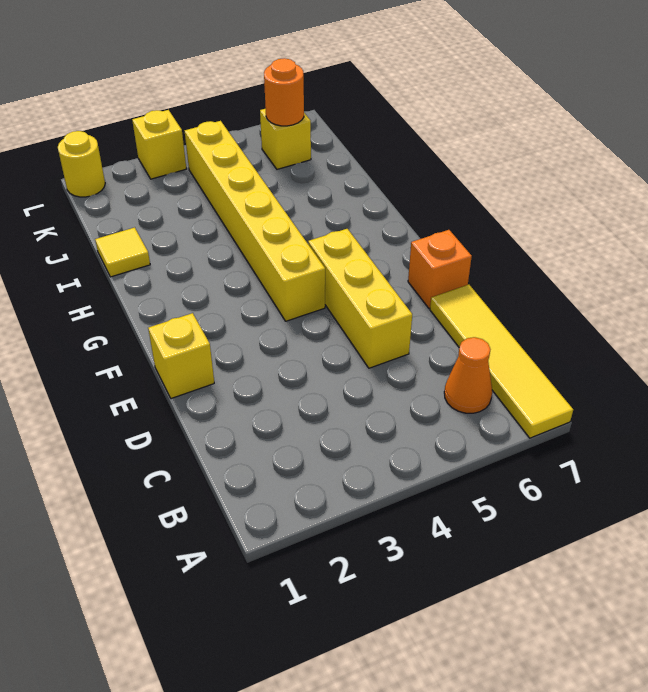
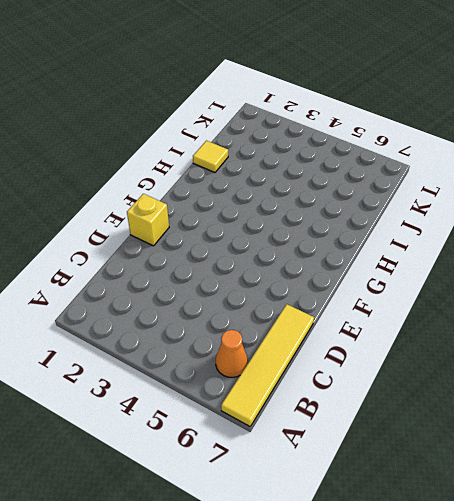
none -> yellow 1x3 brick [308,229,412,368]
none -> orange 1x1 brick [408,230,472,309]

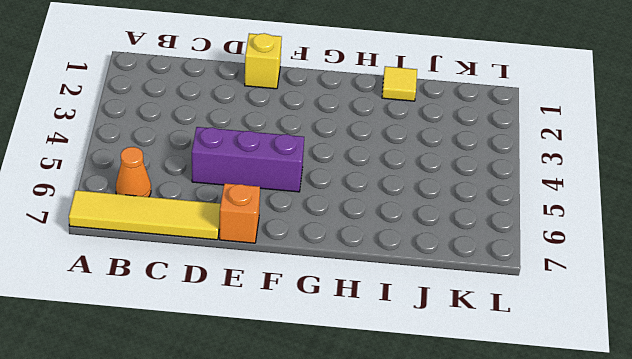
purple 1x3 brick [192,127,304,192] -> yellow 1x3 brick [308,229,412,368]
none -> yellow 1x6 brick [185,121,325,321]
none -> yellow 1x1 brick [260,109,311,169]

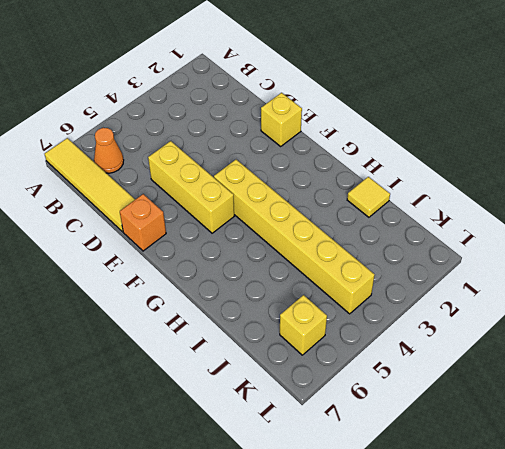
none -> yellow 1x1 round brick [58,131,105,197]
none -> yellow 1x1 brick [132,110,186,179]

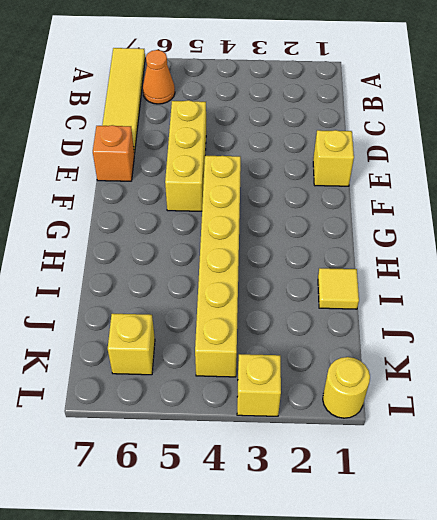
none -> orange 1x1 round brick [264,58,304,126]

